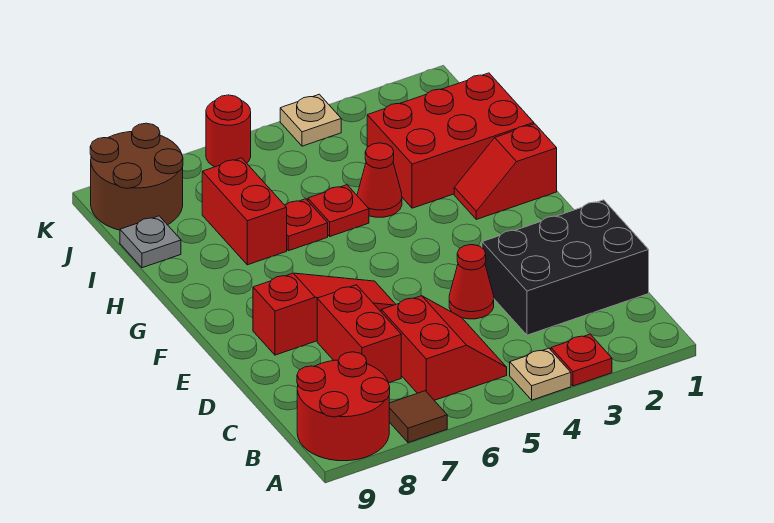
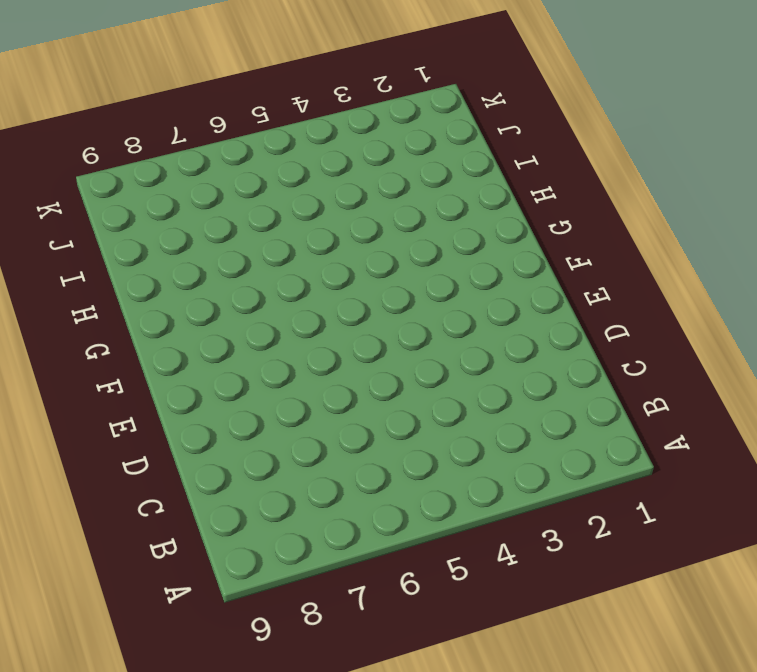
none -> red 1x1 plate [551,334,612,386]
none -> tan 1x1 plate [510,348,571,400]
none -> brown 1x1 tile [389,391,447,443]

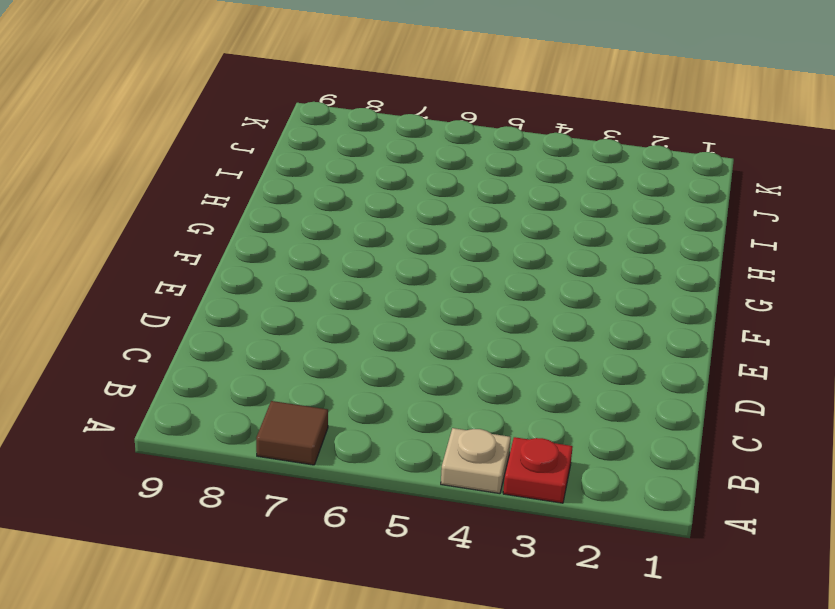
none -> red 2x2 round brick [297,352,390,461]
none -> red 2x2 slope [381,296,507,400]
none -> black 2x3 brick [482,200,649,335]

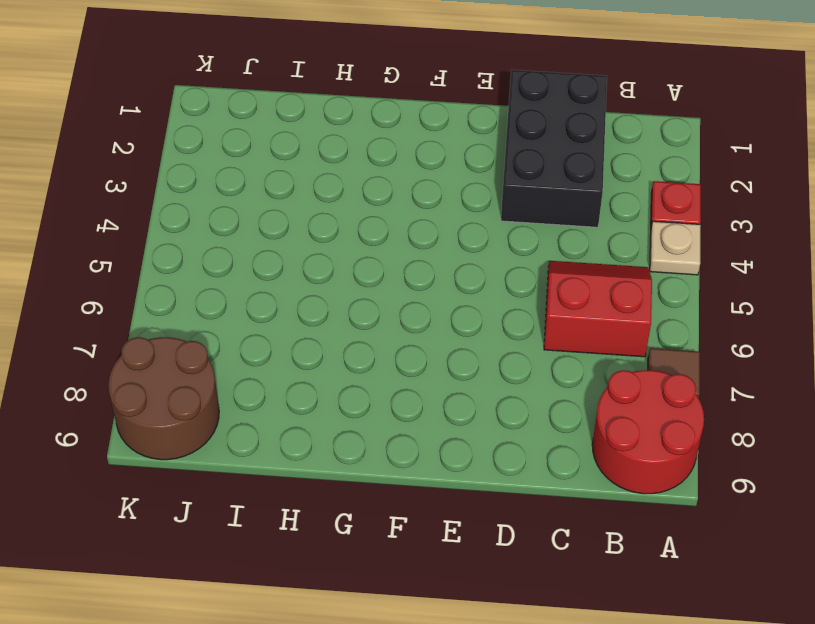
none -> red 1x2 brick [317,285,401,383]
none -> red 1x1 cone [449,245,494,319]
none -> red 1x3 slope [253,273,396,355]

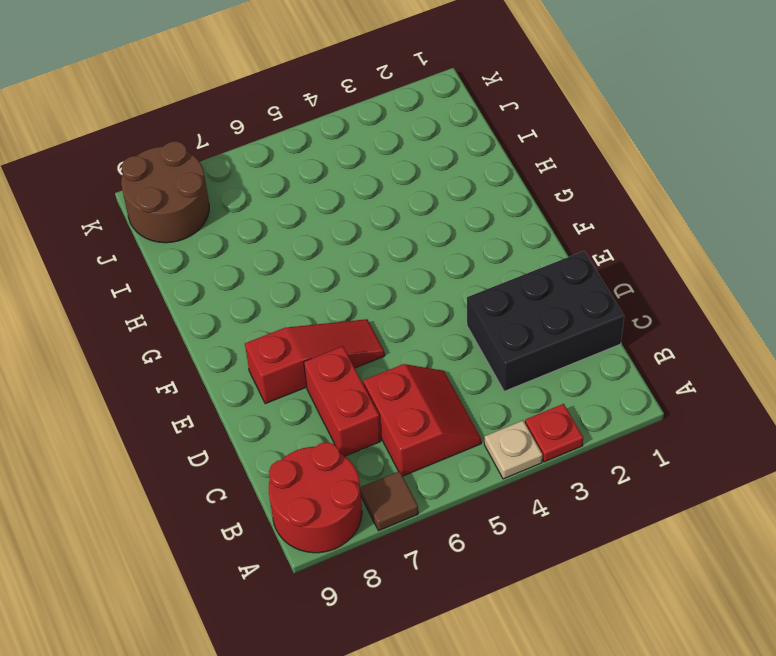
none -> red 1x1 cone [449,245,494,319]
none -> red 1x2 slope [454,124,557,219]
none -> red 2x3 brick [367,73,534,208]

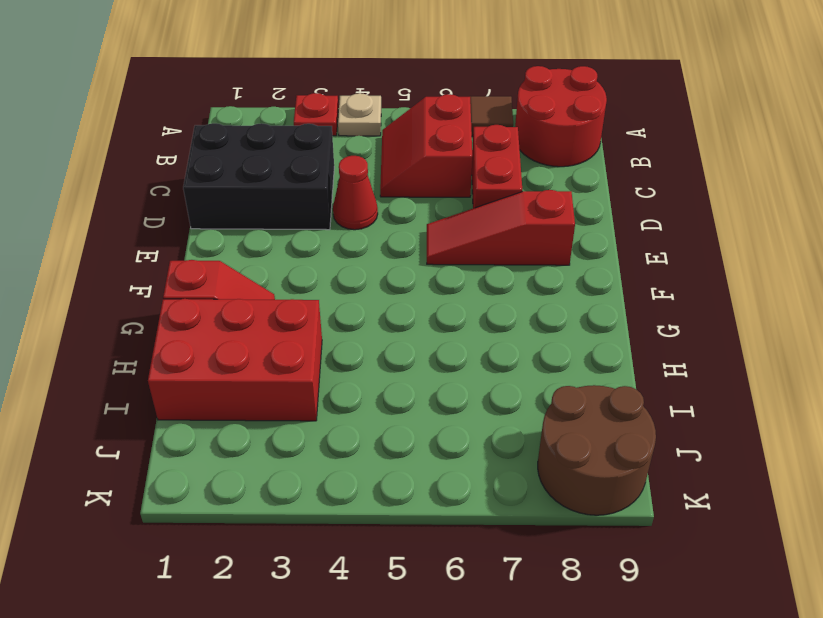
none -> red 1x1 cone [357,143,402,217]
none -> red 1x1 plate [308,185,369,236]
none -> red 1x1 plate [285,199,328,251]

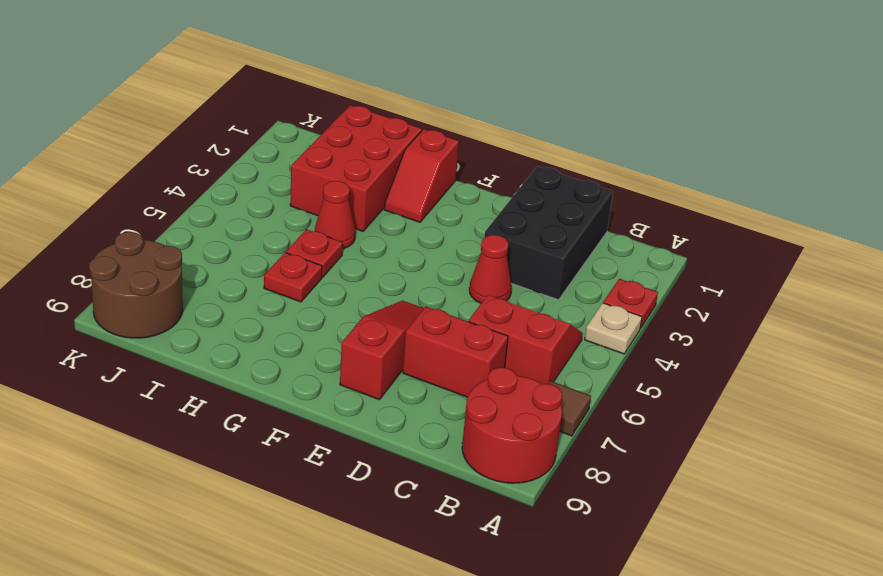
none -> red 1x2 brick [202,158,287,265]
none -> grey 1x1 plate [120,216,181,268]
none -> tan 1x1 plate [280,94,341,146]

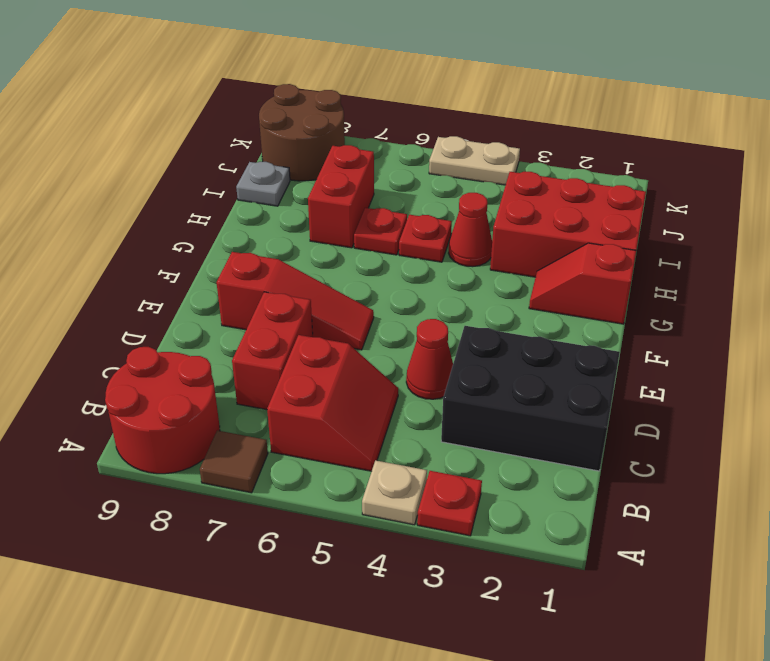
tan 1x2 plate [429,136,520,185] -> tan 1x1 plate [280,94,341,146]
none -> red 1x1 round brick [206,95,251,167]

